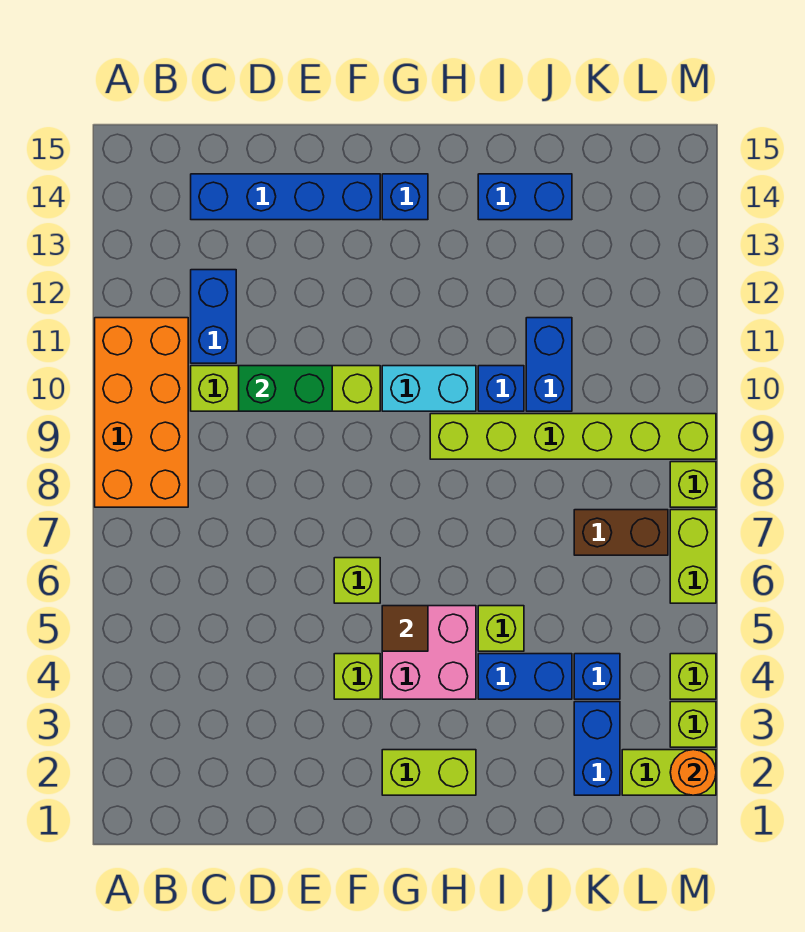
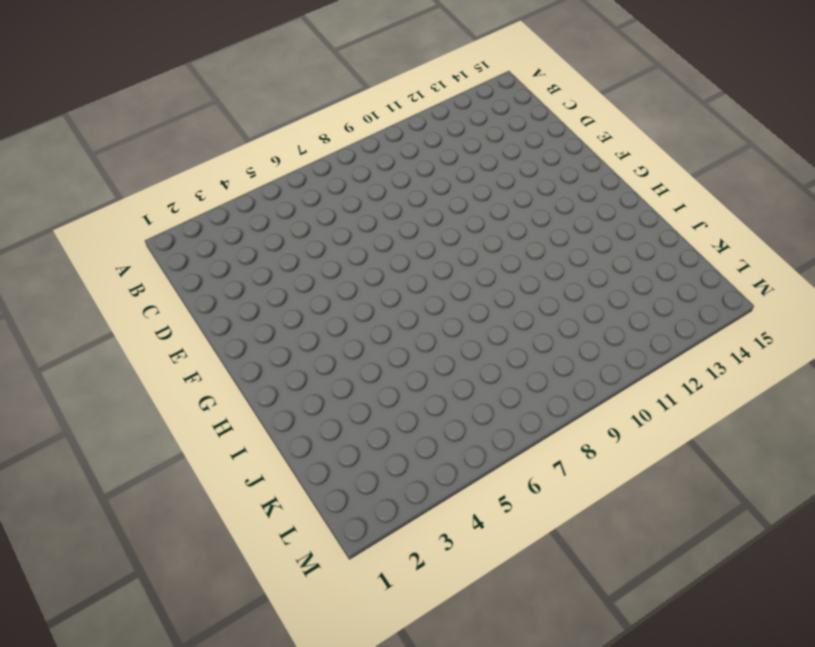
none -> orange 2x4 brick [95,318,188,507]
none -> lime 1x4 brick [191,366,380,411]
none -> blue 1x2 brick [191,270,236,363]

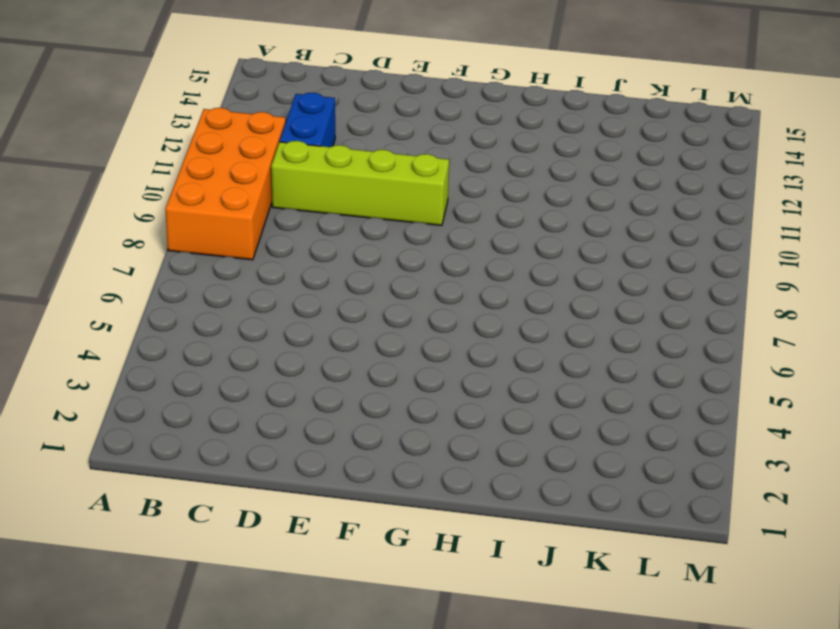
none -> blue 1x4 brick [191,174,380,220]
none -> lime 1x1 brick [334,654,380,699]
none -> lime 1x1 brick [334,558,380,603]

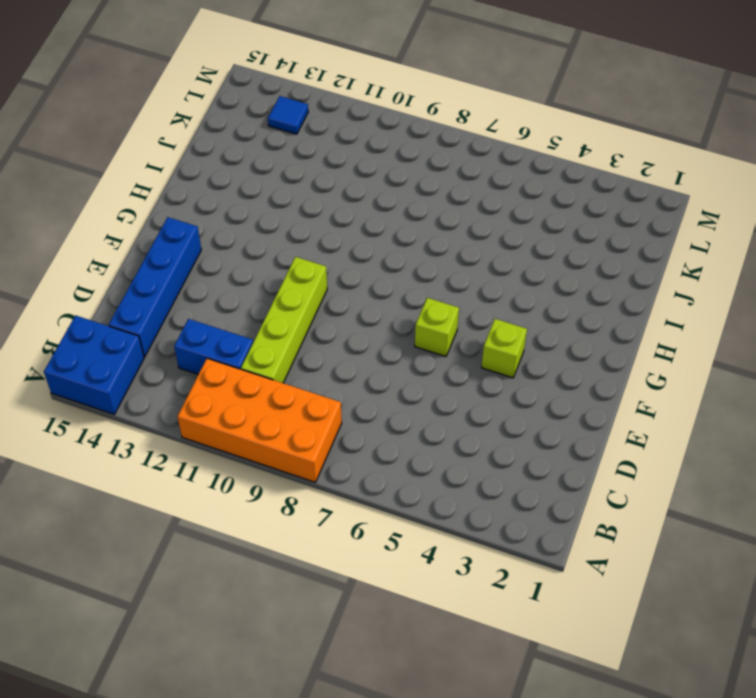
blue 2x2 brick [44,315,144,414] -> none
blue 1x1 tile [268,96,308,134] -> none
none -> lime 1x2 brick [382,750,476,795]
none -> pink 2x2 brick [382,606,476,699]
none -> cyan 1x2 brick [382,366,476,411]

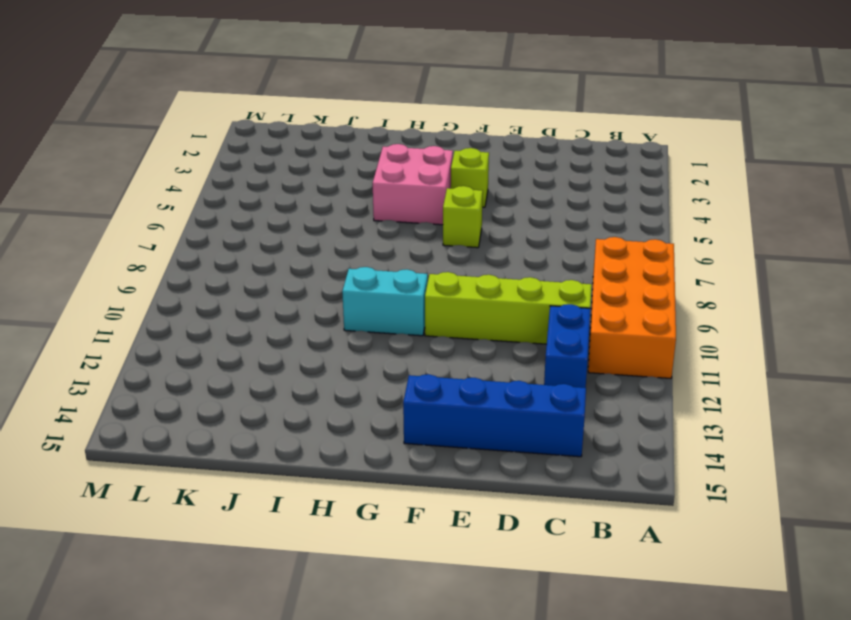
none -> lime 1x2 brick [382,750,476,795]
none -> blue 1x1 brick [382,174,428,220]
none -> lime 1x6 brick [430,414,716,459]

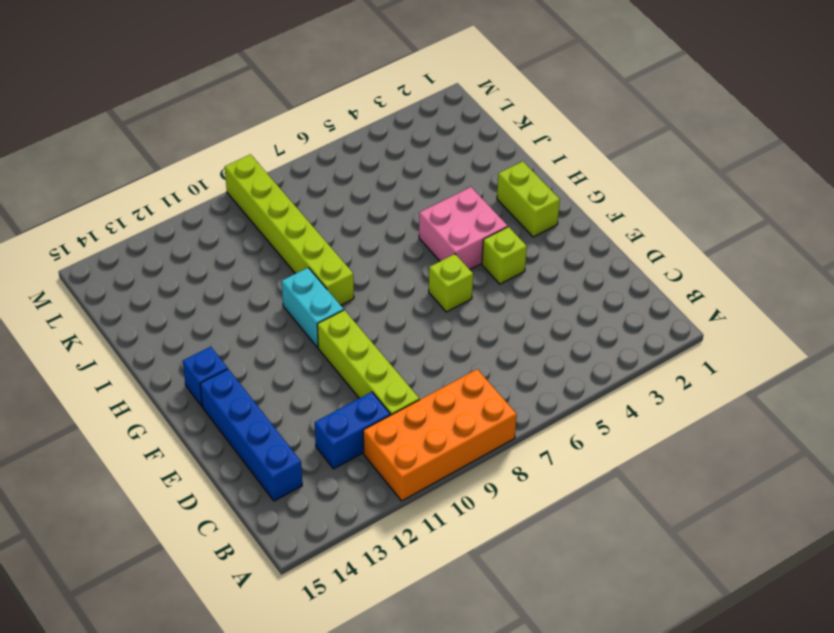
none -> blue 1x2 brick [478,654,572,699]
none -> lime 1x1 brick [478,606,524,651]
none -> blue 1x1 brick [478,366,524,411]

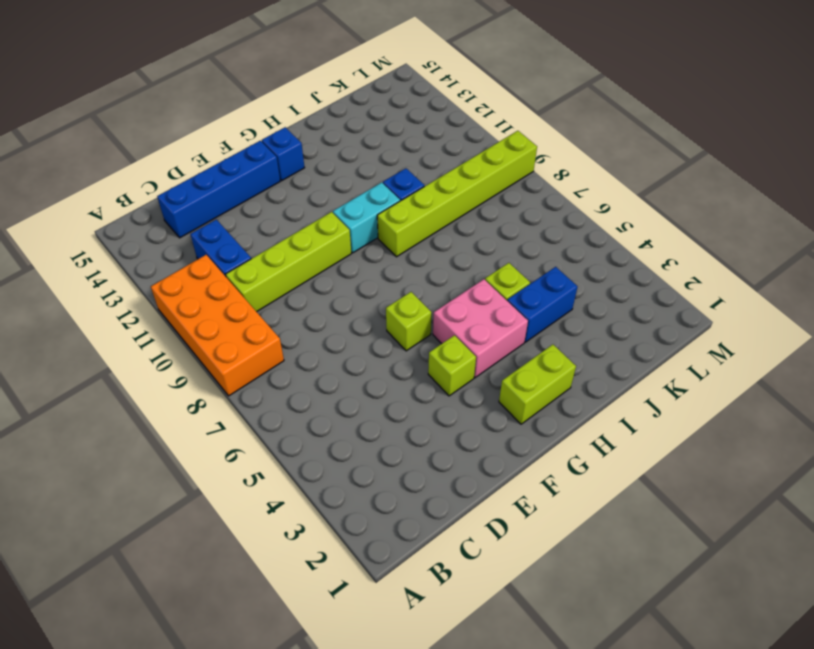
none -> blue 1x2 brick [478,174,572,220]
none -> blue 1x2 brick [526,318,572,411]
none -> blue 1x2 brick [574,702,620,795]

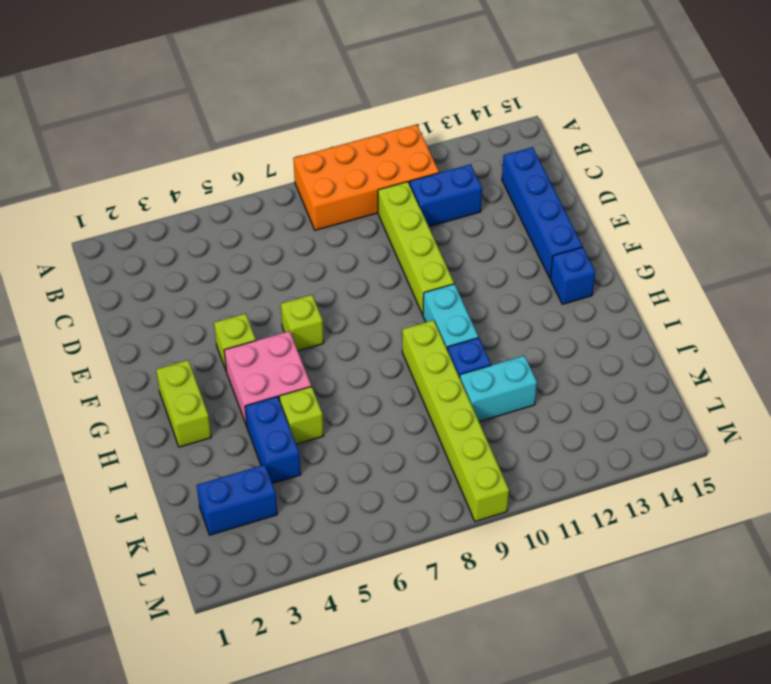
cyan 1x2 brick [460,356,537,422] -> blue 1x2 brick [526,318,572,411]
none -> blue 1x2 brick [478,174,572,220]
none -> blue 1x1 brick [574,654,620,699]
none -> brown 1x2 brick [574,510,668,555]

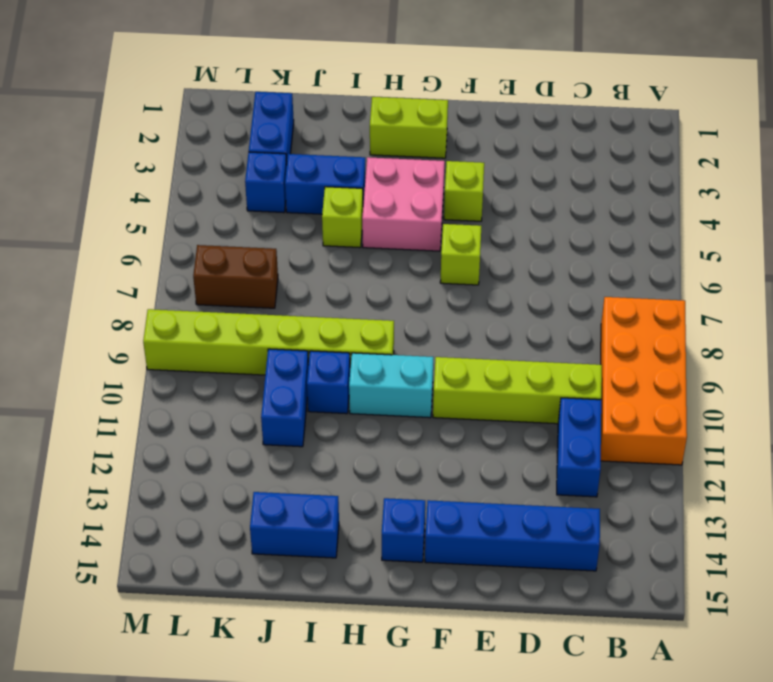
none -> lime 1x2 brick [622,750,716,795]
none -> lime 1x1 brick [670,702,716,747]
none -> lime 1x1 brick [670,654,716,699]

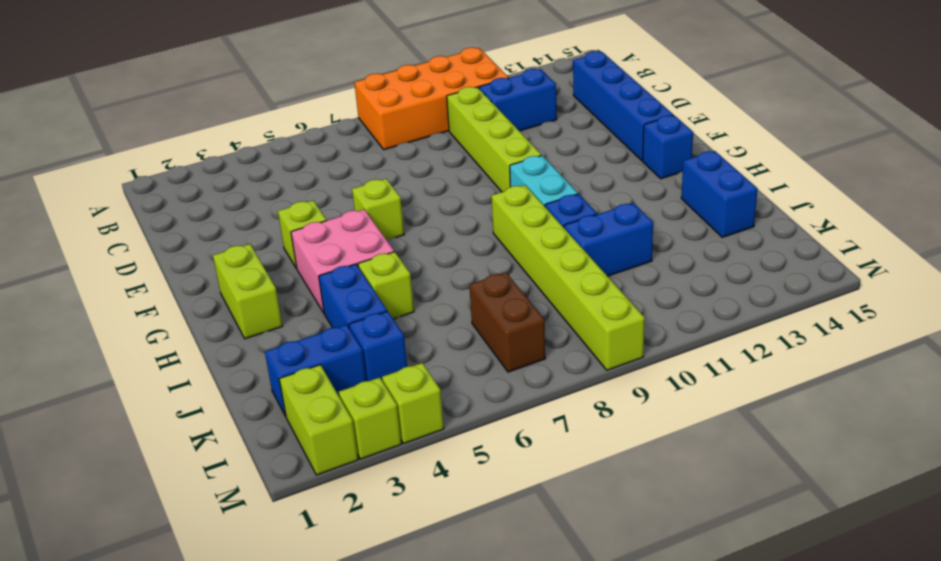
none -> lime 1x2 brick [670,510,716,603]
none -> lime 1x1 brick [670,462,716,507]
none -> green 1x2 brick [239,366,332,411]

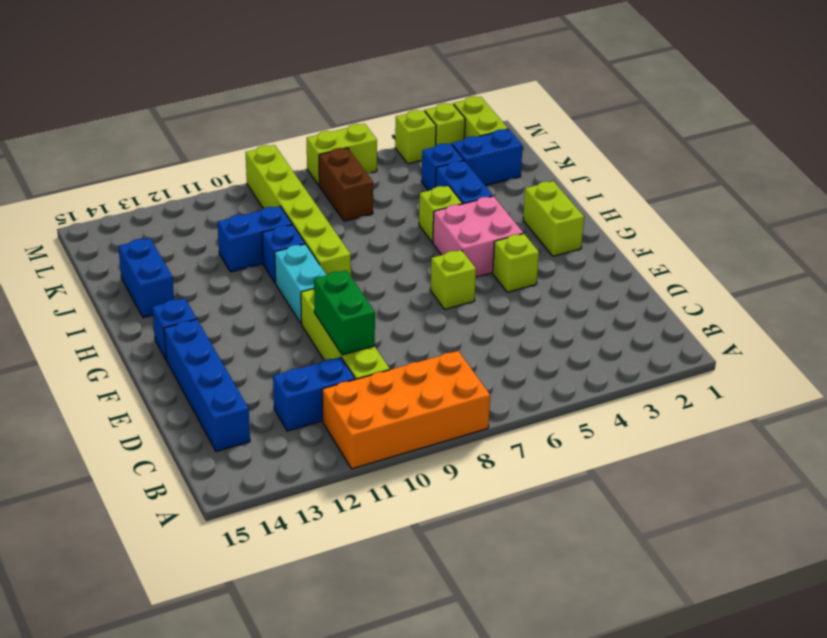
none -> lime 1x1 brick [670,462,716,507]
none -> brown 1x1 tile [382,606,428,651]
none -> orange 1x1 round brick [670,750,716,795]

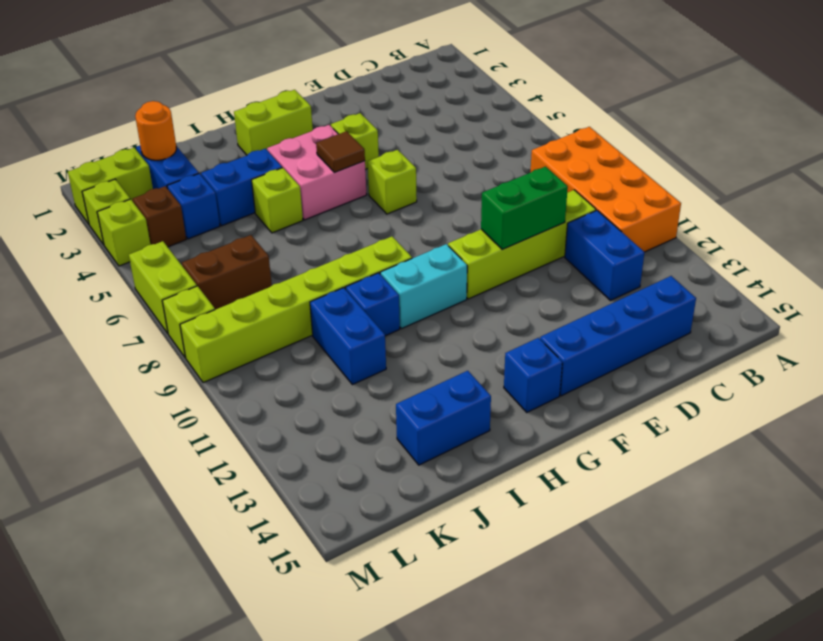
orange 1x1 round brick [135,101,176,160] -> orange 1x1 round brick moved to [670,750,716,795]
brown 1x1 brick [133,186,186,247] -> none

